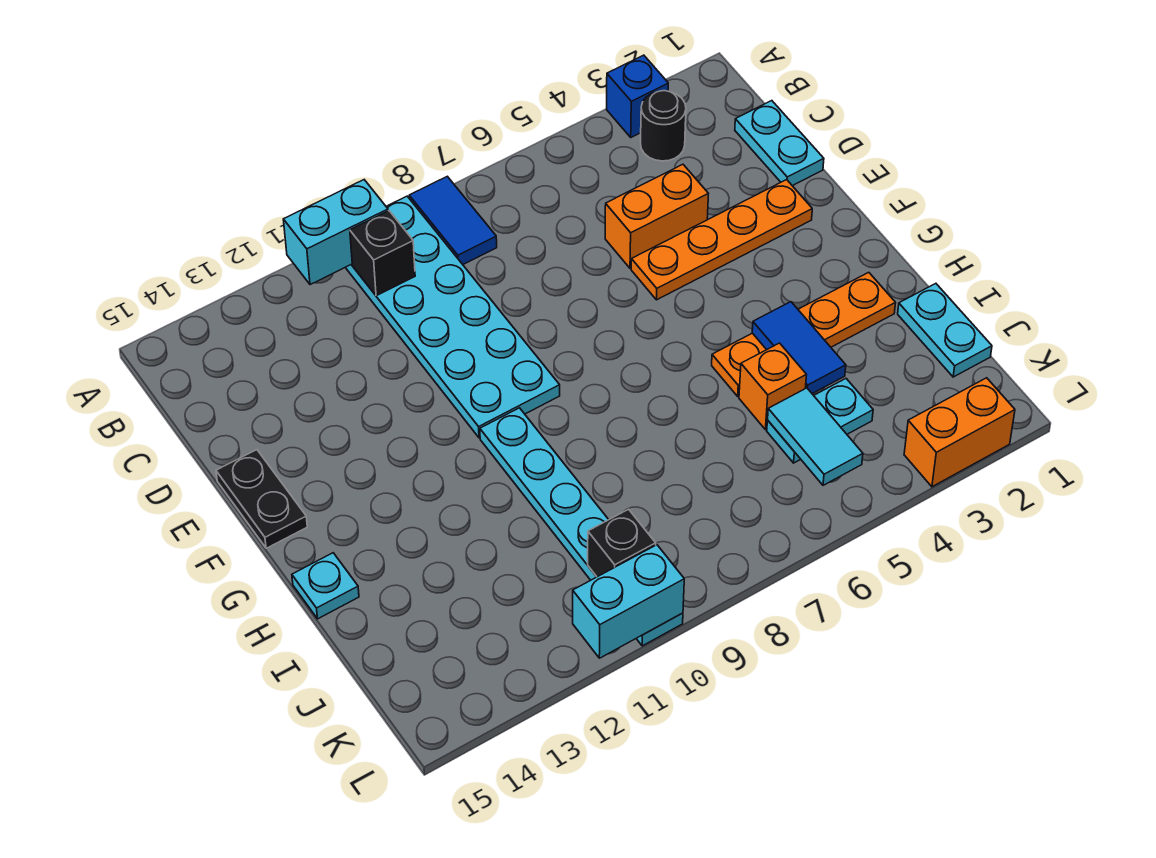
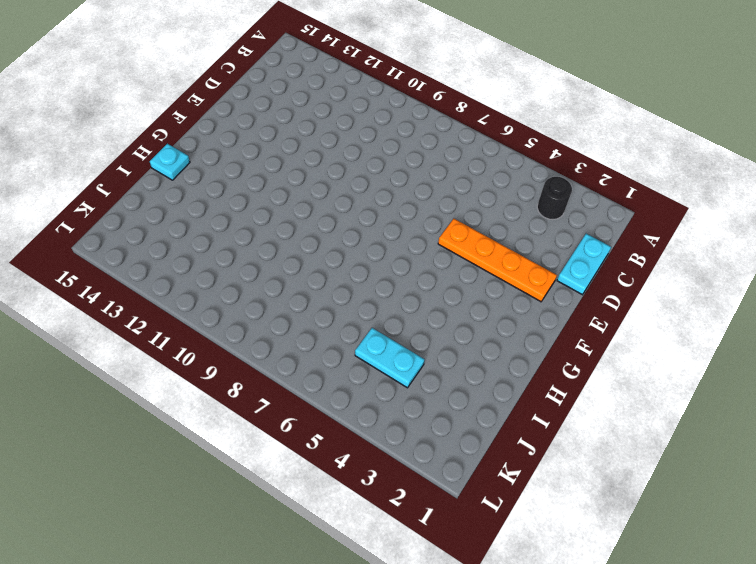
none -> blue 1x1 brick [607,55,668,137]
none -> blue 1x2 tile [409,176,497,264]
none -> cyan 2x6 plate [345,196,560,438]

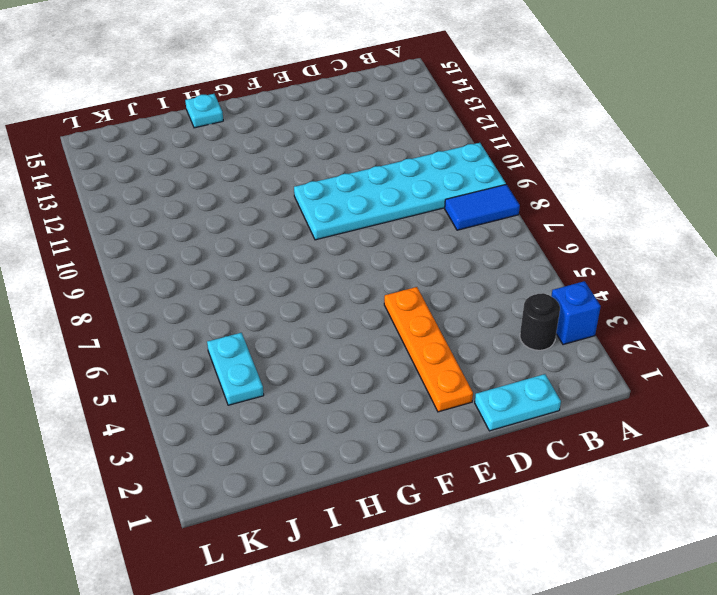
none -> orange 1x2 brick [605,164,708,268]
none -> black 1x2 plate [216,450,307,548]
none -> cyan 1x6 plate [480,408,683,646]

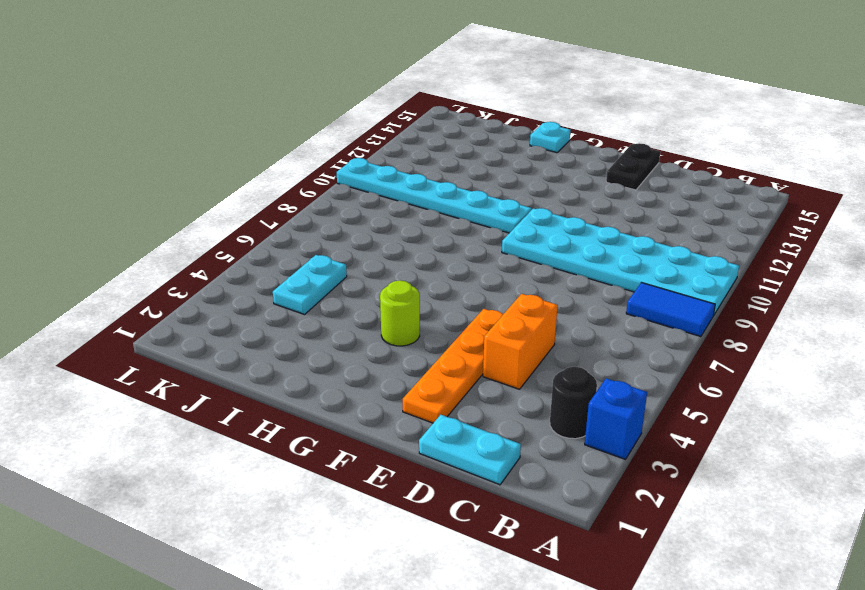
black 1x2 plate [606,143,660,190] -> black 1x2 plate turned to [216,450,307,548]
lime 1x1 round brick [380,280,420,346] -> none
none -> orange 1x4 plate [712,272,895,396]
none -> cyan 1x2 plate [898,284,992,377]
none -> orange 1x1 brick [739,343,806,430]

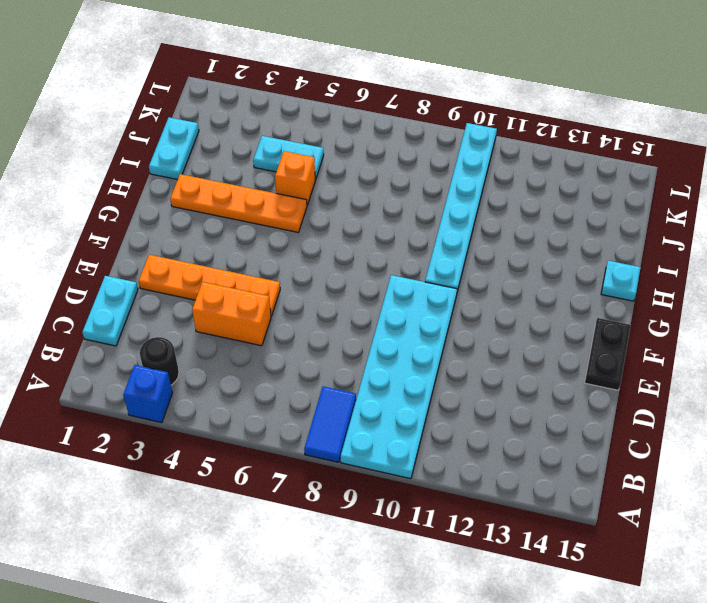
none -> orange 1x2 brick [904,378,1015,487]
none -> cyan 1x2 brick [283,180,388,285]
none -> black 1x1 brick [350,211,415,296]

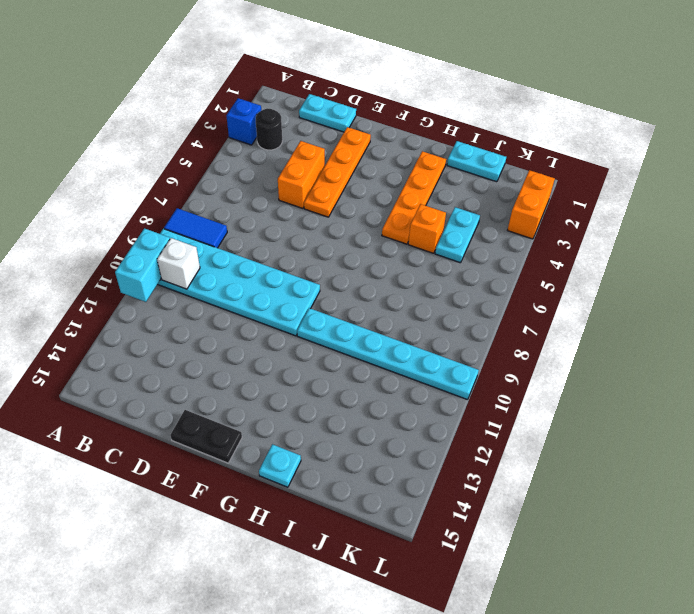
white 1x1 brick [157,238,200,289] -> black 1x1 brick [350,211,415,296]
none -> blue 1x2 tile [752,302,846,394]
none -> cyan 1x2 tile [768,388,863,485]
none -> black 1x1 brick [588,509,656,577]

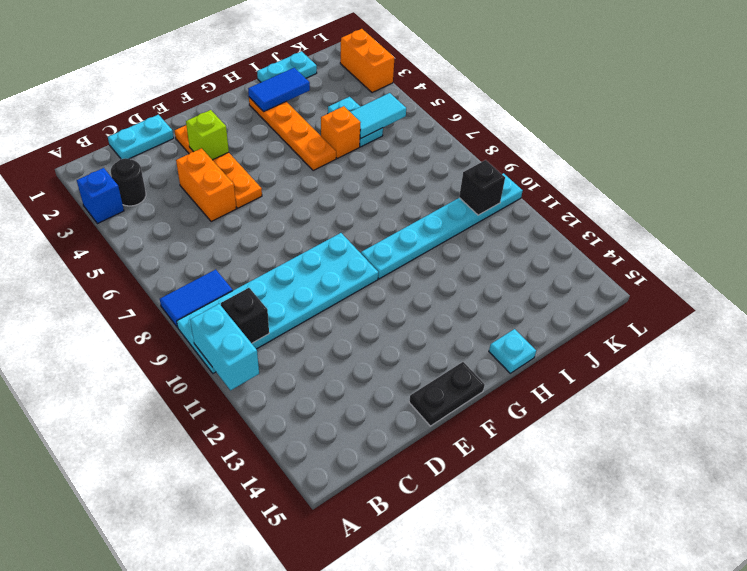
lime 1x1 brick [186,110,229,160] -> none
blue 1x2 tile [248,68,310,112] -> blue 1x2 tile moved to [752,302,846,394]
none -> cyan 1x2 brick [573,545,684,658]

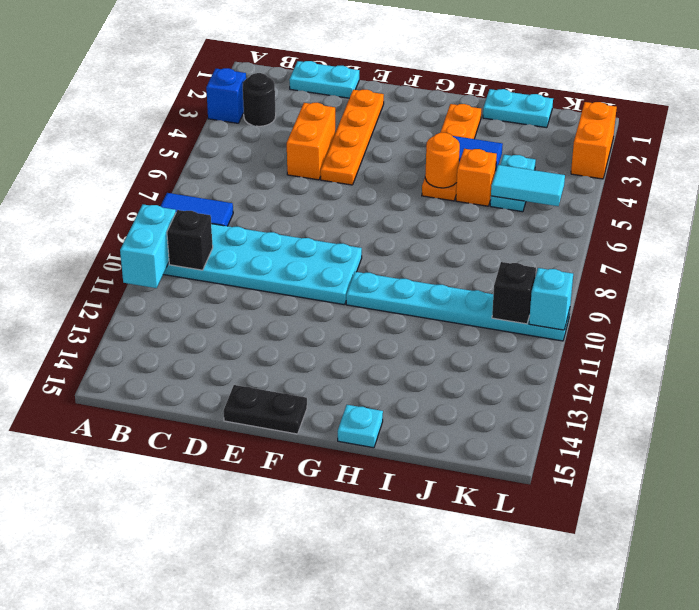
orange 1x1 round brick [425,133,460,188] -> none
cyan 1x1 brick [529,268,573,330] -> cyan 1x2 brick [573,545,684,658]

